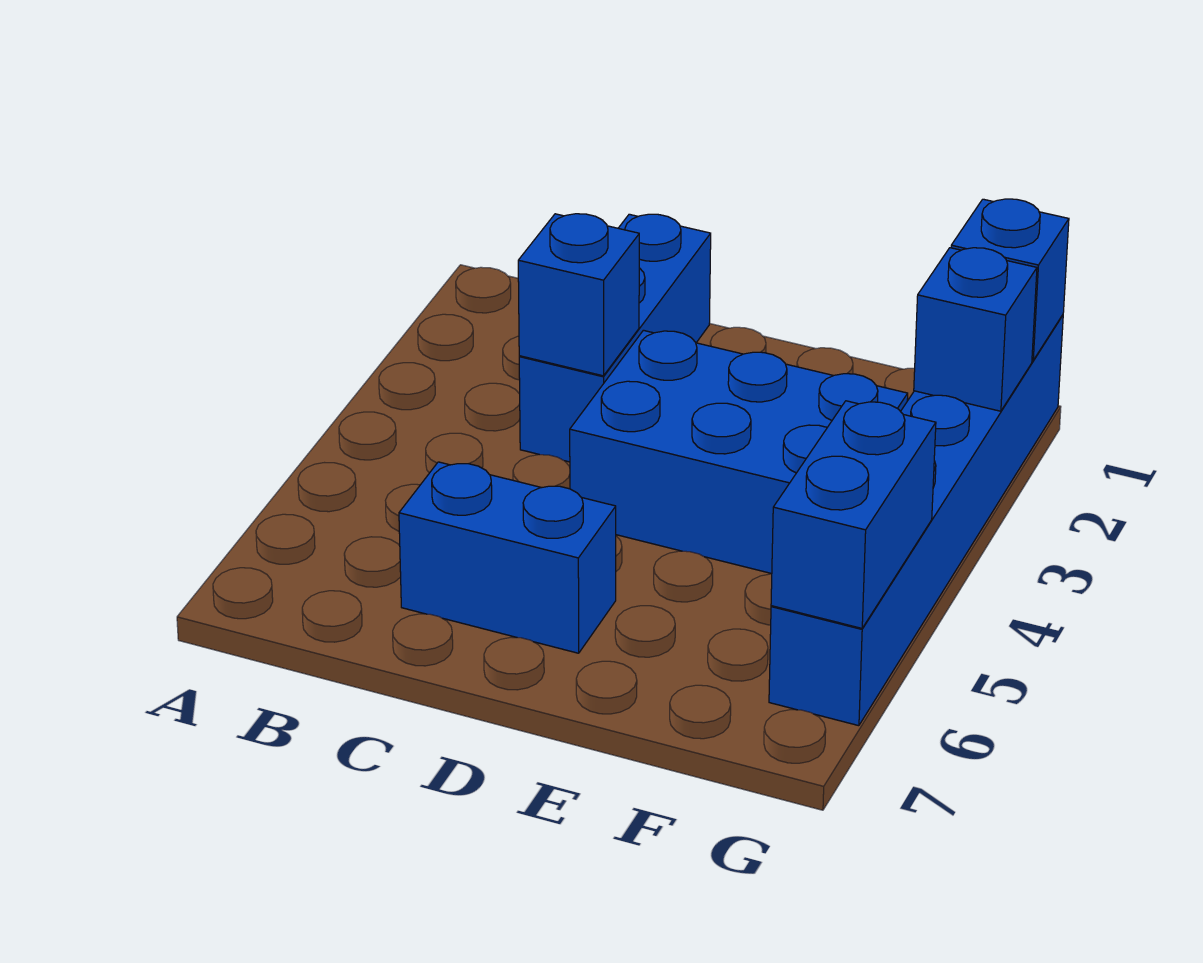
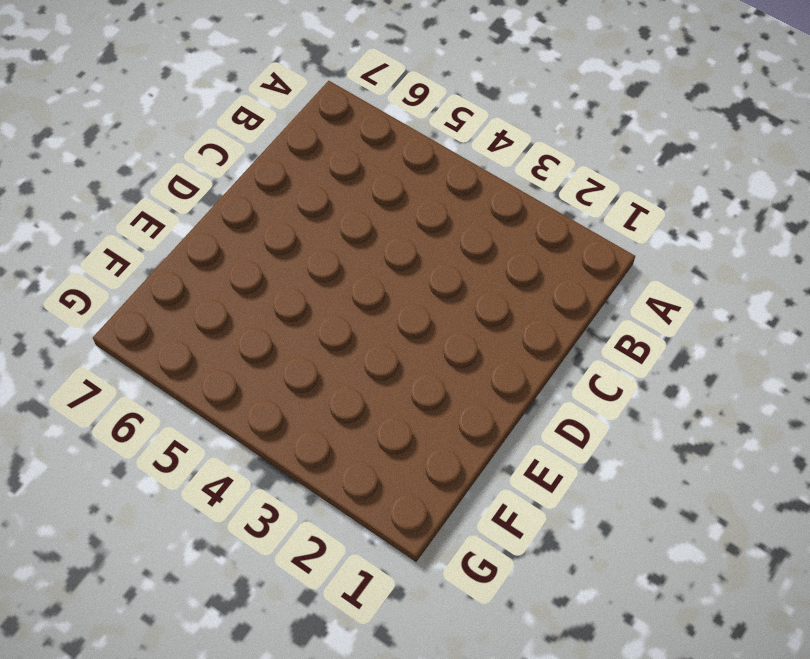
none -> blue 1x3 brick [519,214,711,462]
none -> blue 1x2 brick [399,462,616,653]

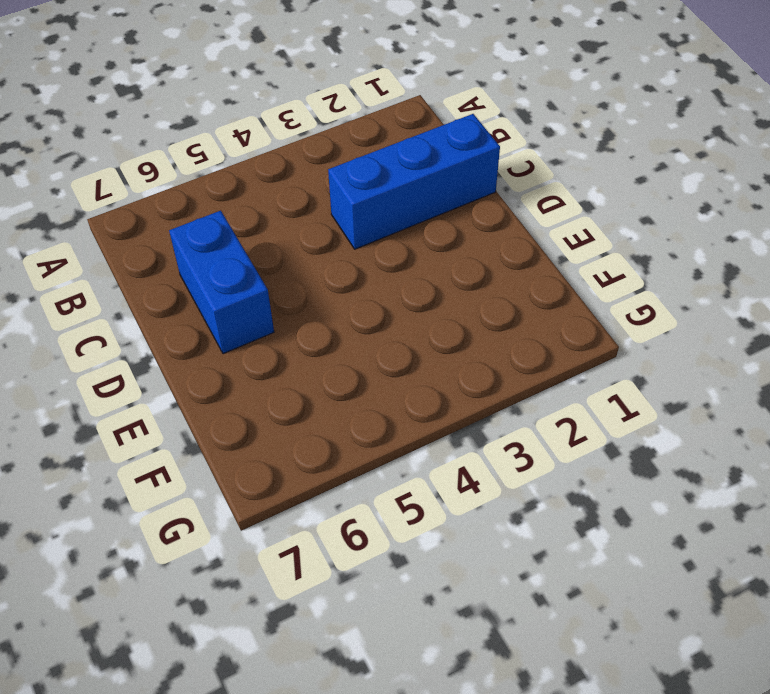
none -> blue 2x3 brick [570,330,908,574]
none -> blue 1x6 brick [769,315,1063,726]

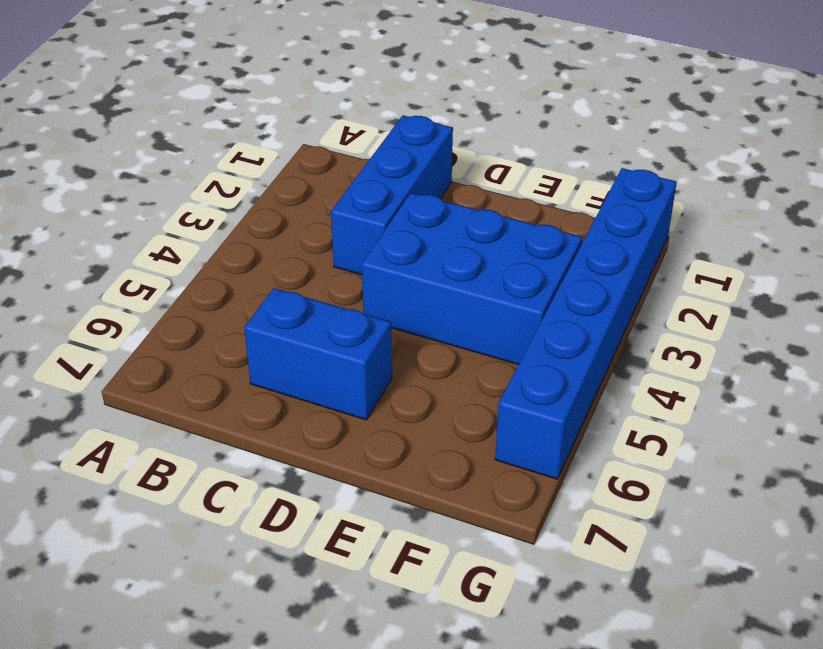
none -> blue 1x1 brick [518,214,639,376]
none -> blue 1x1 brick [951,199,1069,360]

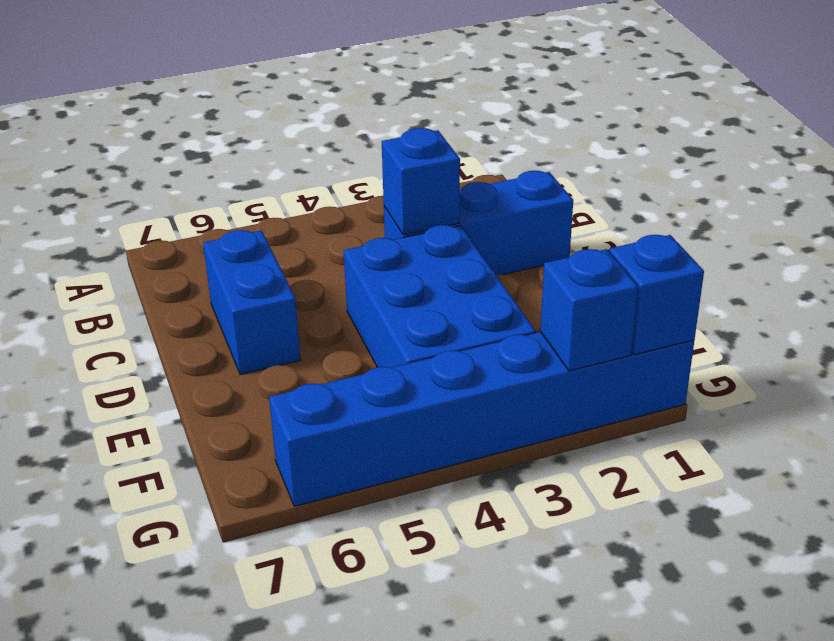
none -> blue 1x2 brick [771,401,936,628]

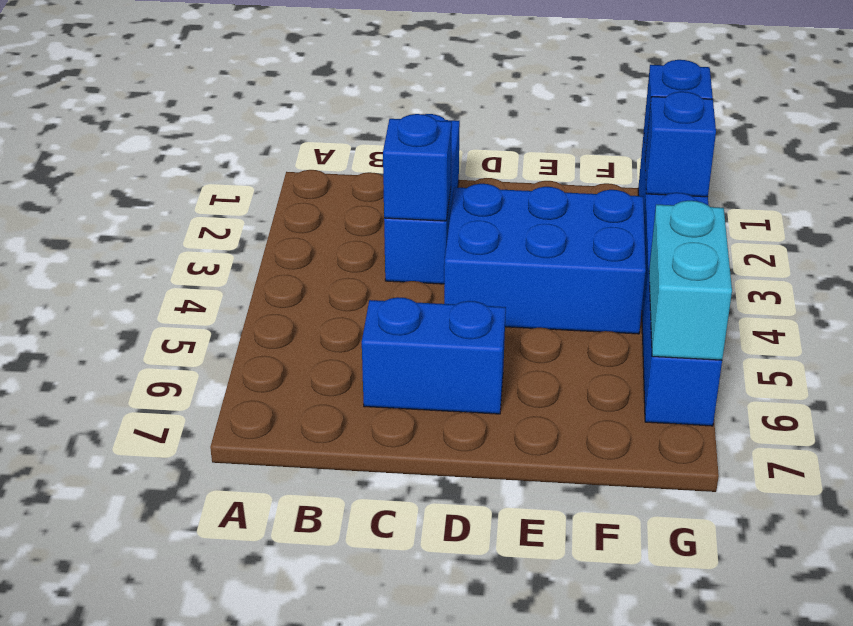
cyan 1x2 brick [649,201,732,360] -> blue 1x2 brick [771,401,936,628]

